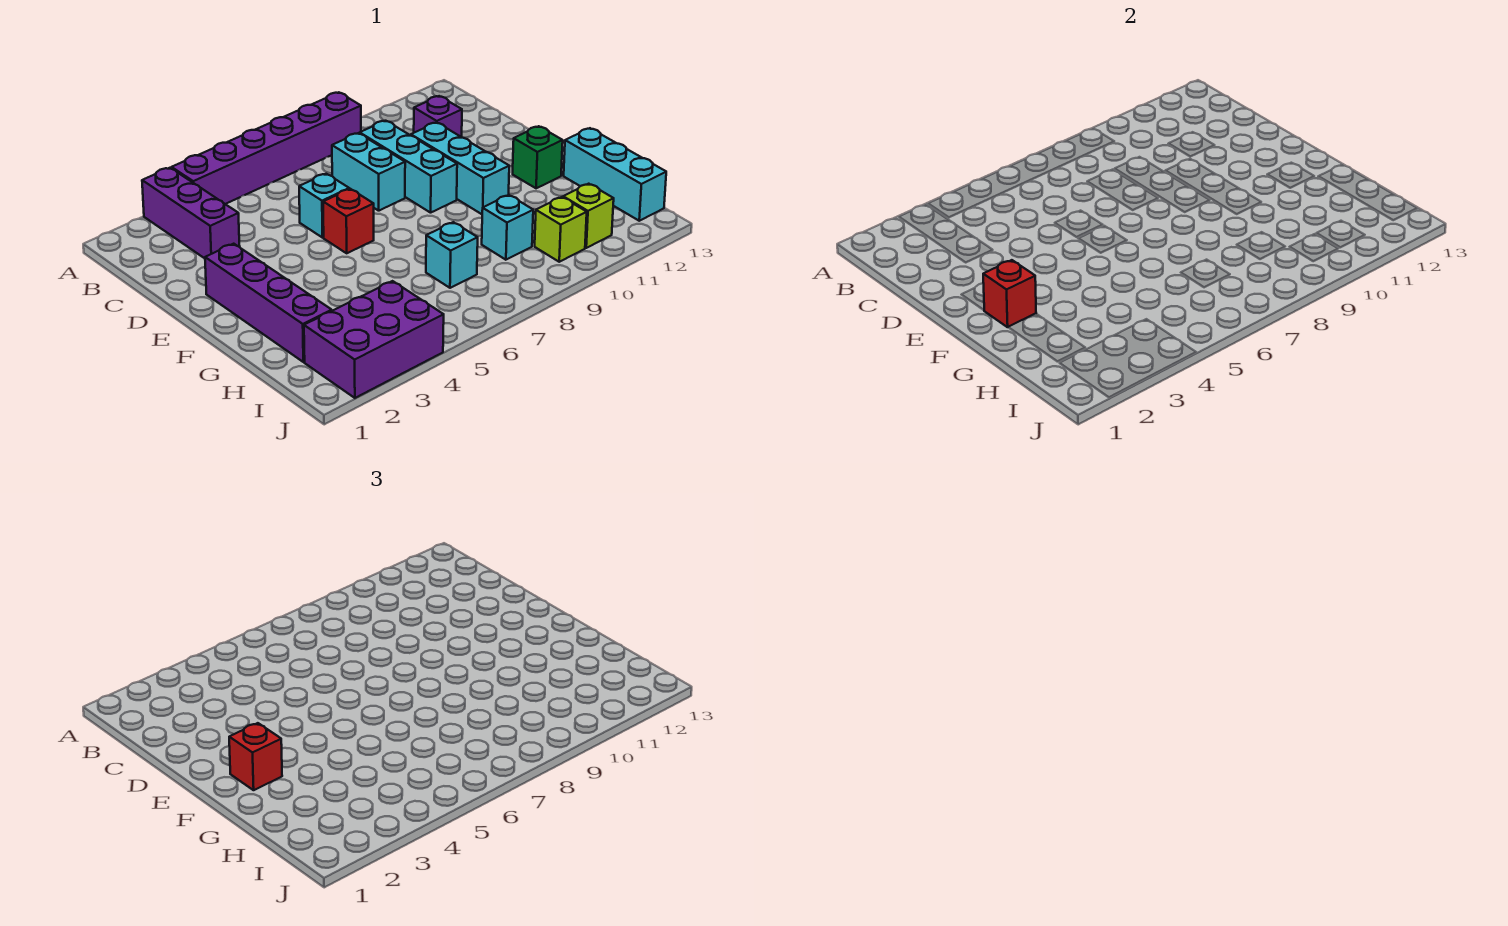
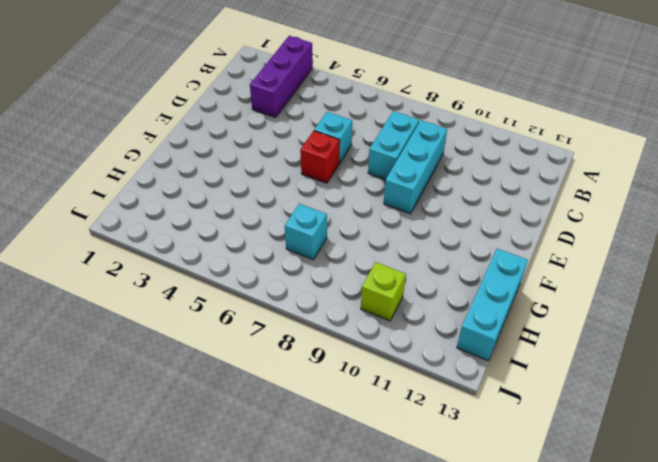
none -> purple 1x6 brick [172,92,361,204]
none -> purple 1x1 brick [414,96,462,137]
none -> cyan 1x3 brick [411,122,509,214]

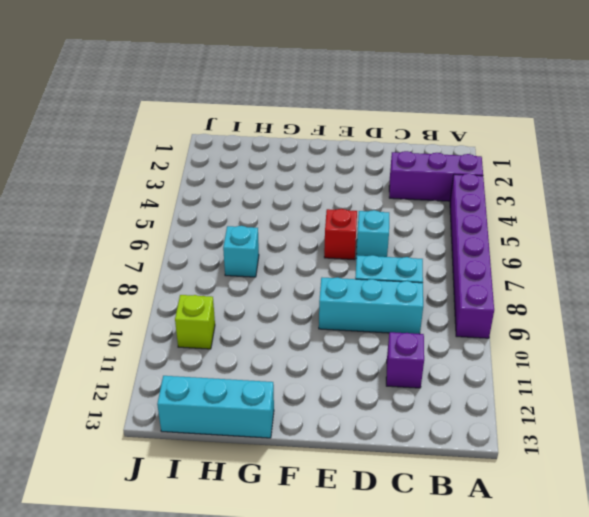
none -> cyan 1x3 brick [411,122,509,214]
none -> purple 1x4 brick [205,244,332,362]
none -> green 1x1 brick [513,126,563,188]

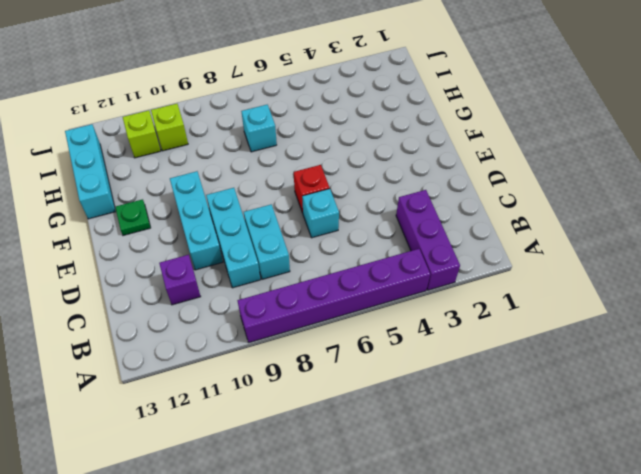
green 1x1 plate [115,199,151,236] -> green 1x1 brick [513,126,563,188]
none -> purple 1x4 brick [205,244,332,362]
none -> cyan 1x1 brick [482,195,533,260]
none -> purple 2x3 brick [304,281,444,398]

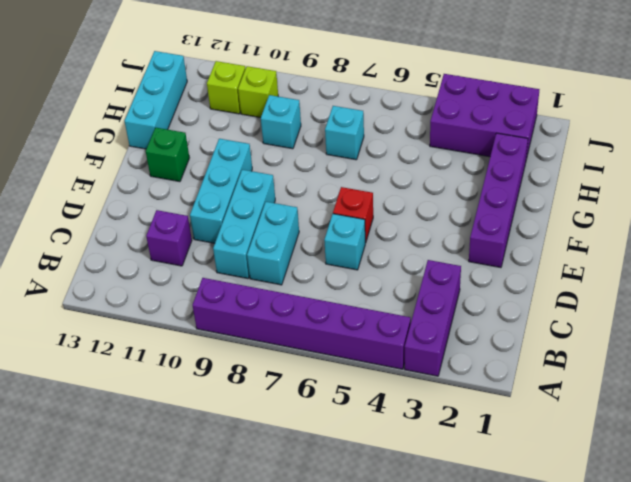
none -> red 1x1 brick [983,260,1036,327]
none -> red 1x1 brick [229,723,282,790]

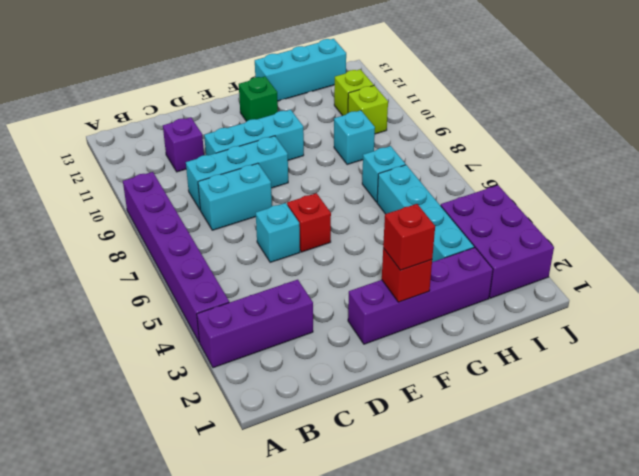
cyan 1x4 brick [377,165,474,262] -> none

